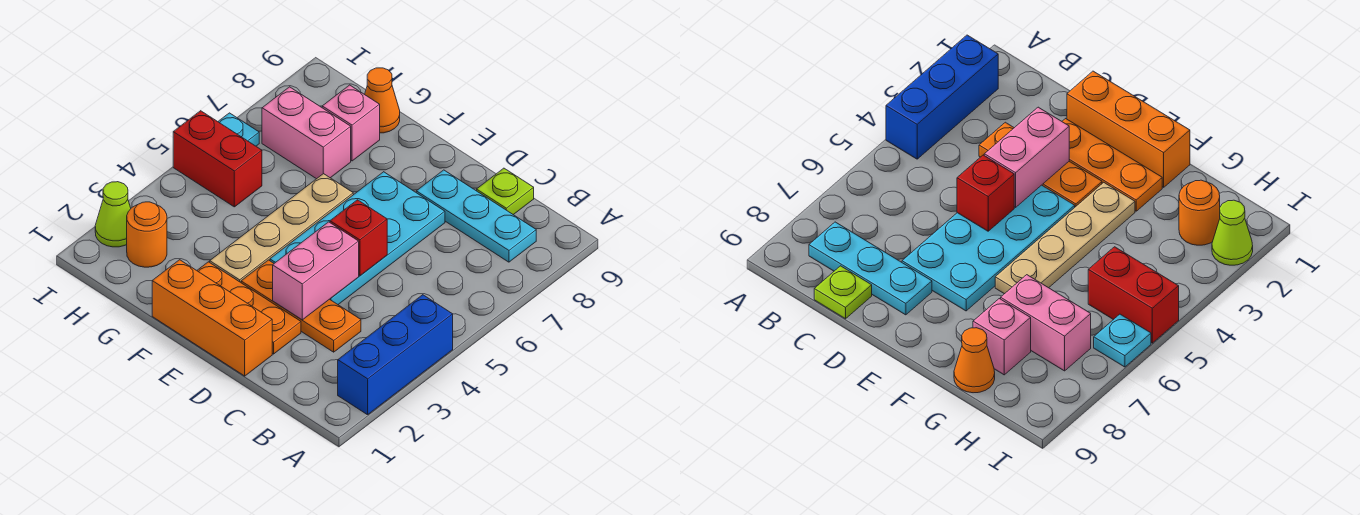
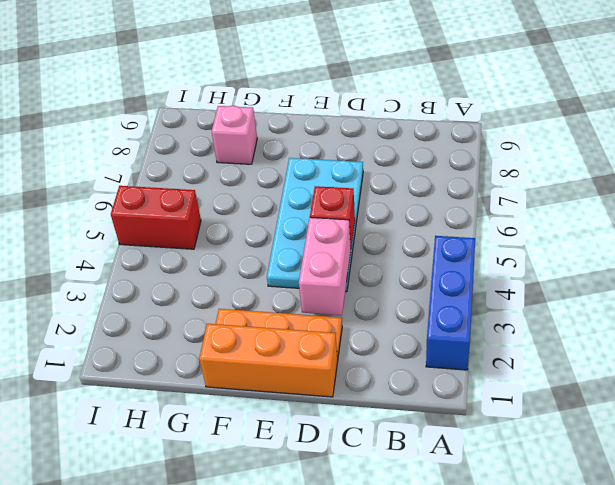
none -> cyan 1x3 plate [416,170,536,262]
none -> orange 1x3 plate [241,260,361,352]
none -> lime 1x1 plate [477,168,534,215]

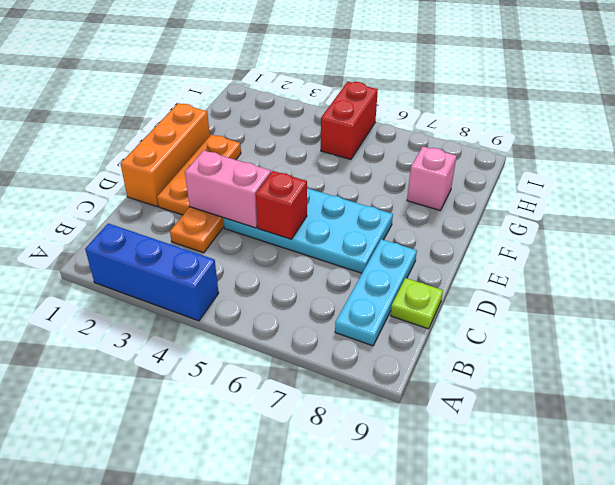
none -> tan 1x4 plate [210,174,353,282]
none -> pink 1x2 brick [262,87,351,179]
none -> orange 1x1 cone [365,68,400,133]

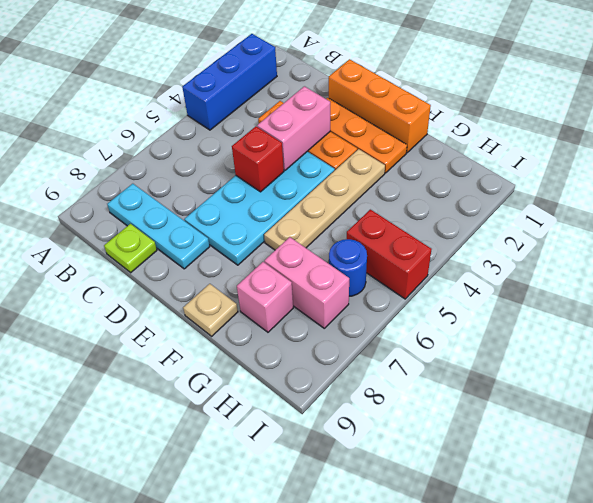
tan 1x1 plate [183,284,238,336] -> none
blue 1x1 round brick [329,239,367,296] -> none
none -> orange 1x1 cone [365,68,400,133]
none -> orange 1x1 round brick [127,202,167,267]
none -> lime 1x1 cone [95,182,131,247]

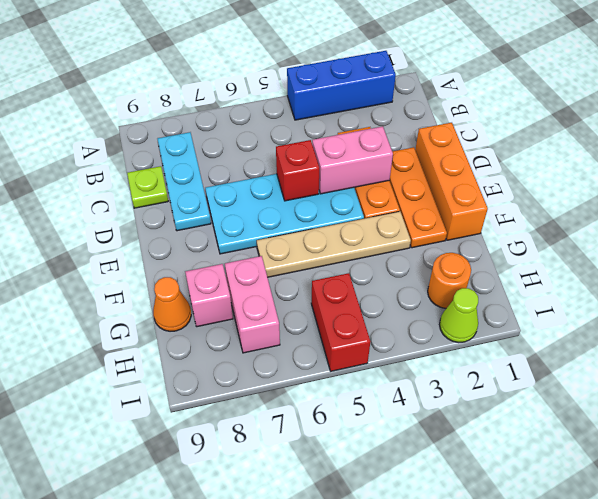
none -> cyan 1x1 plate [218,113,259,146]

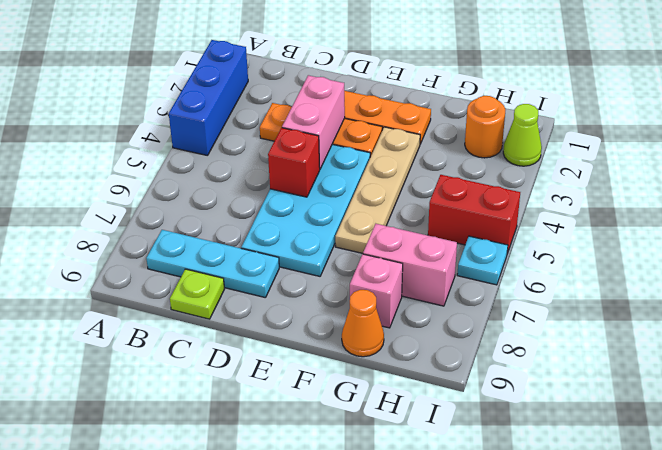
none -> orange 1x3 brick [152,260,272,376]

